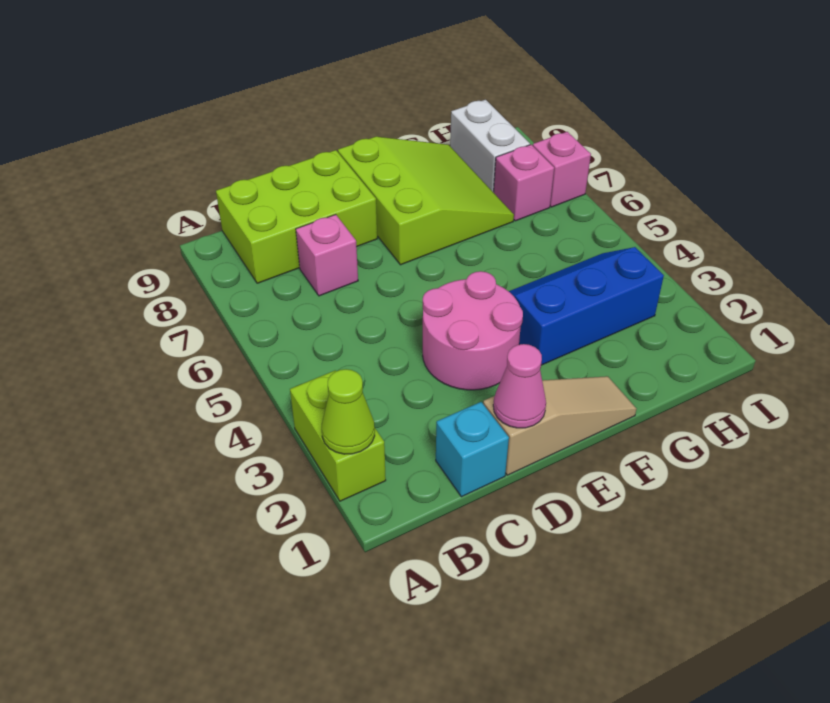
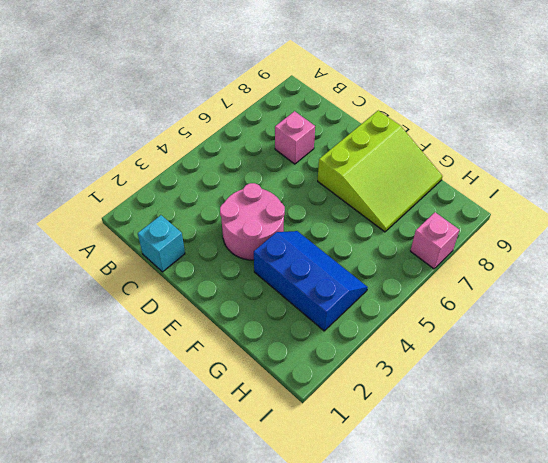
none -> lime 1x2 brick [290,370,386,501]
none -> lime 2x3 brick [216,150,377,283]
none -> tan 1x3 slope [483,376,636,475]

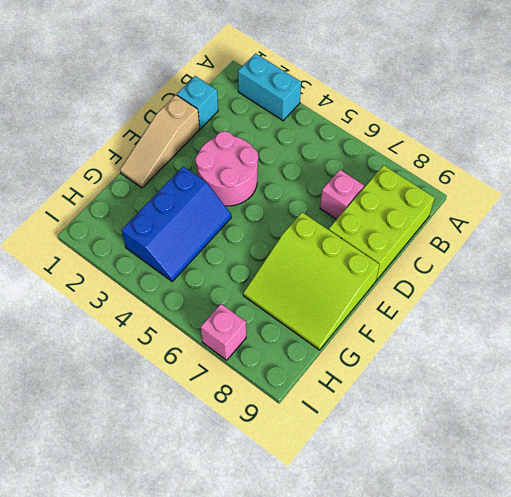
cyan 1x2 brick [238,53,301,121] -> lime 1x2 brick [290,370,386,501]
none -> pink 1x1 brick [494,145,554,221]
none -> white 1x2 brick [450,100,530,193]
none -> lime 1x1 cone [322,369,375,454]

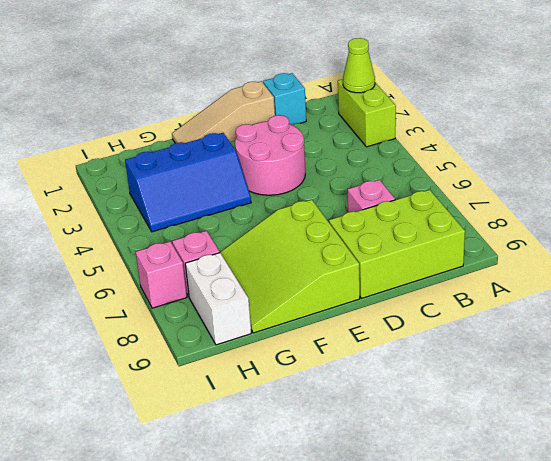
none -> pink 1x1 cone [493,344,546,428]

